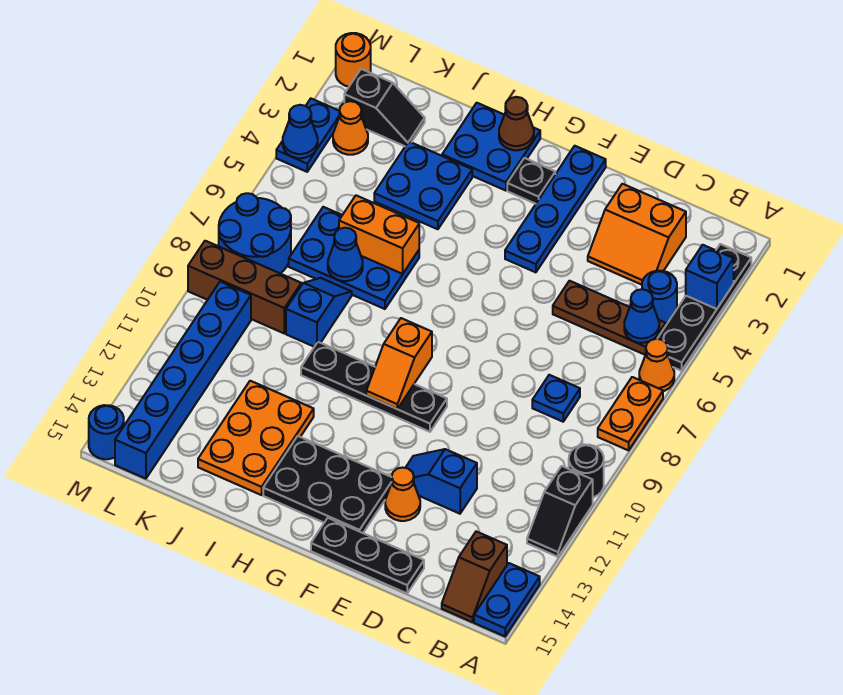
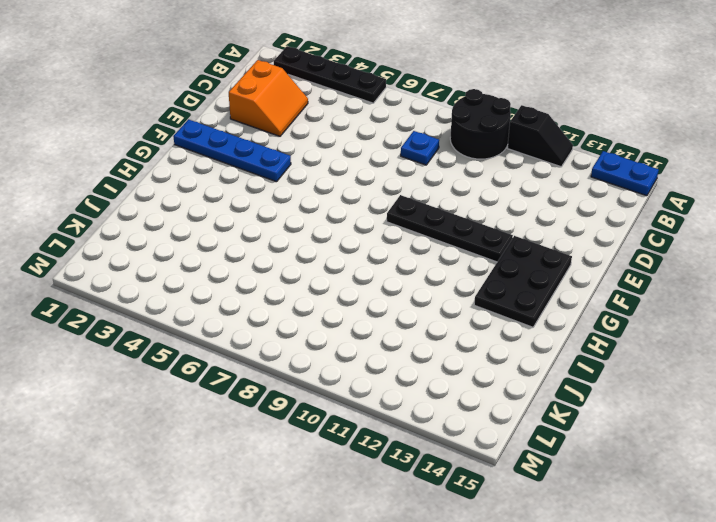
black 2x2 round brick [450,89,511,159] -> black 1x1 round brick [569,445,604,497]
black 1x4 plate [387,195,513,262] -> black 1x4 plate turned to [301,342,447,432]
none -> orange 1x1 cone [639,339,674,391]
none -> orange 1x2 plate [598,377,663,450]
none -> blue 1x1 round brick [642,271,677,324]
none -> brown 1x3 plate [553,281,666,355]

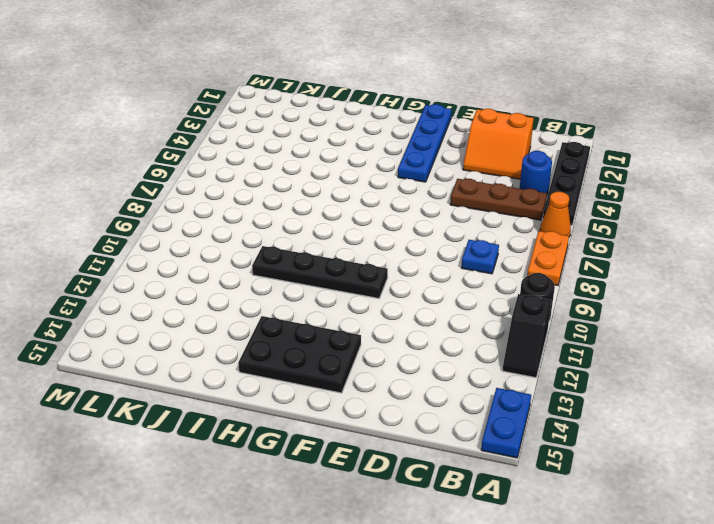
none -> brown 1x2 slope [442,531,507,622]
none -> blue 1x2 slope [406,449,477,514]
none -> black 1x3 plate [311,518,424,593]
none -> orange 1x1 cone [385,468,420,521]

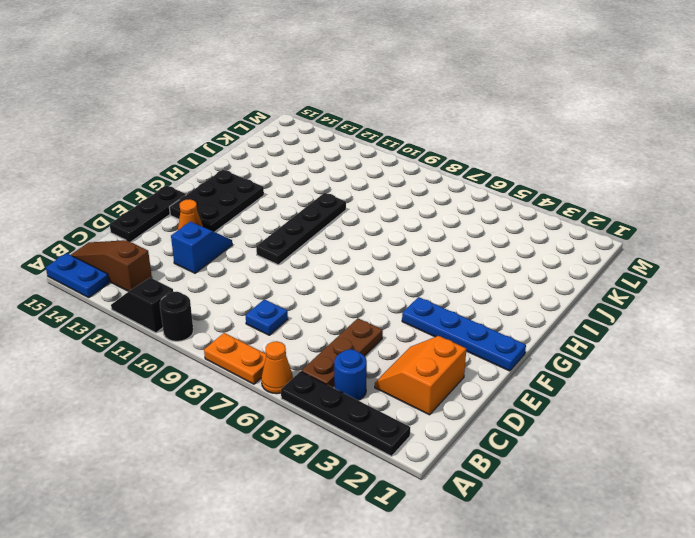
brown 1x3 slope [71,240,152,291] -> brown 1x2 slope [442,531,507,622]
none -> black 1x1 plate [507,158,555,204]
none -> blue 2x2 plate [442,103,540,191]
none -> blue 2x2 plate [374,142,472,229]
none -> blue 2x3 plate [289,207,419,309]

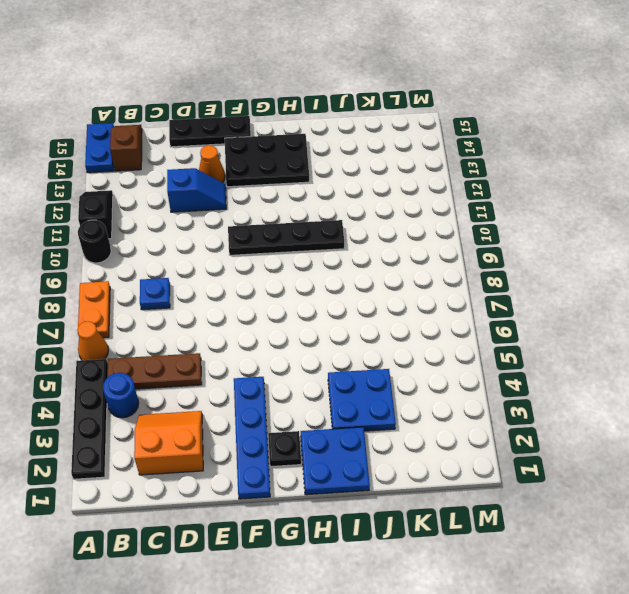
none -> blue 2x3 plate [289,207,419,309]
none -> orange 2x3 plate [198,381,314,495]
none -> blue 1x2 slope [286,278,352,347]
none -> black 1x2 slope [344,69,425,146]

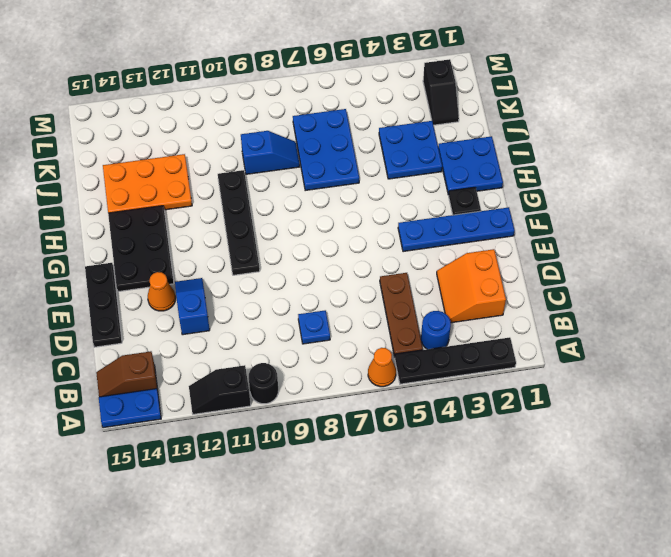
none -> orange 1x2 plate [598,377,663,450]
none -> brown 1x3 brick [188,241,301,333]
none -> orange 1x1 cone [333,101,368,155]
none -> blue 2x2 round brick [219,193,291,274]

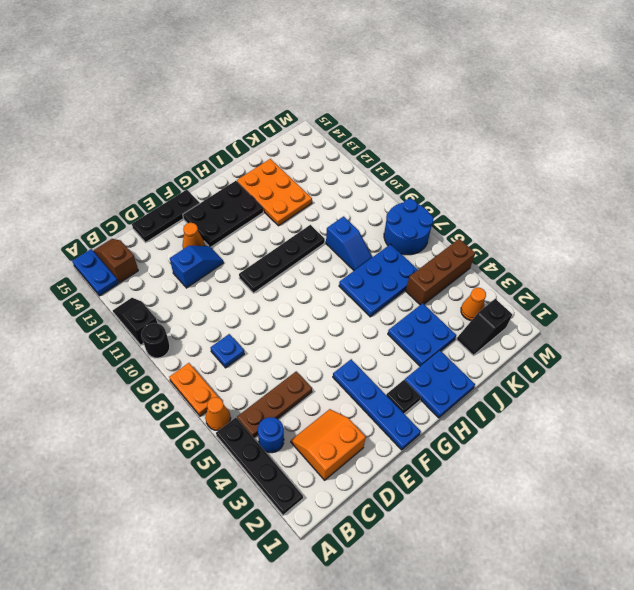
brown 1x3 brick [406,239,475,305] -> brown 1x3 brick moved to [188,241,301,333]
none -> blue 1x6 brick [115,282,251,479]
none -> orange 1x1 round brick [336,33,371,87]
none -> blue 1x2 plate [276,99,340,172]
none -> blue 1x1 round brick [89,405,124,459]

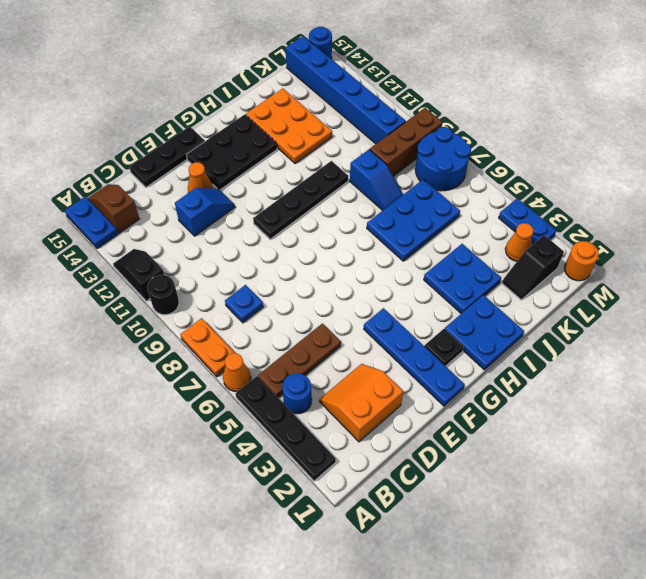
none -> blue 1x1 brick [686,245,734,309]
none -> blue 1x1 cone [624,289,659,343]
none -> orange 1x2 slope [366,318,432,409]
none -> brown 1x1 cone [499,97,534,150]

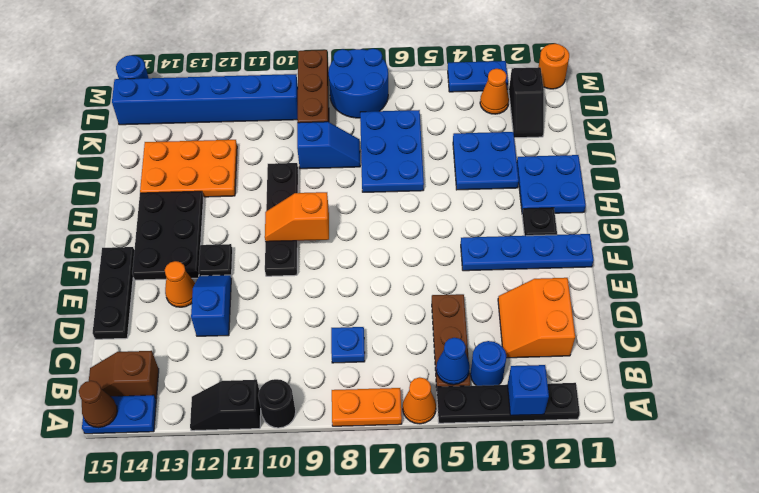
brown 1x1 cone [79,381,117,428] -> brown 1x1 cone moved to [499,97,534,150]
black 1x1 plate [199,244,233,277] -> none
none -> orange 1x2 brick [339,195,419,274]
none -> blue 1x1 cone [328,228,363,281]
none -> blue 1x1 cone [283,105,318,158]

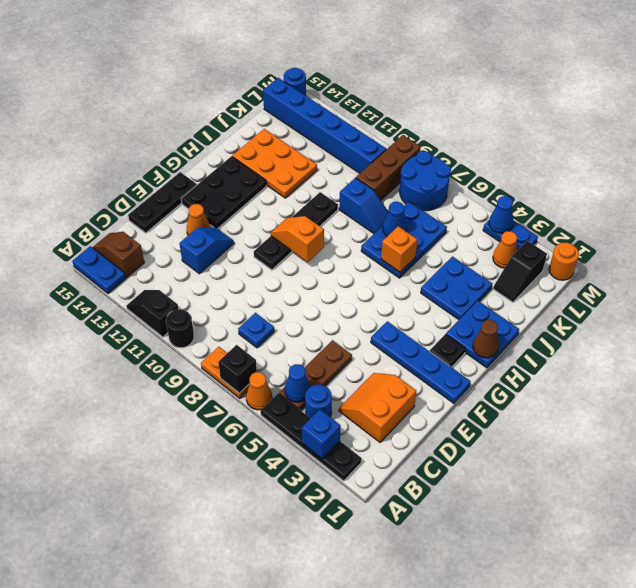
black 1x1 brick [218,345,257,393] -> none
orange 1x1 brick [381,226,417,272] -> orange 1x2 brick [339,195,419,274]

